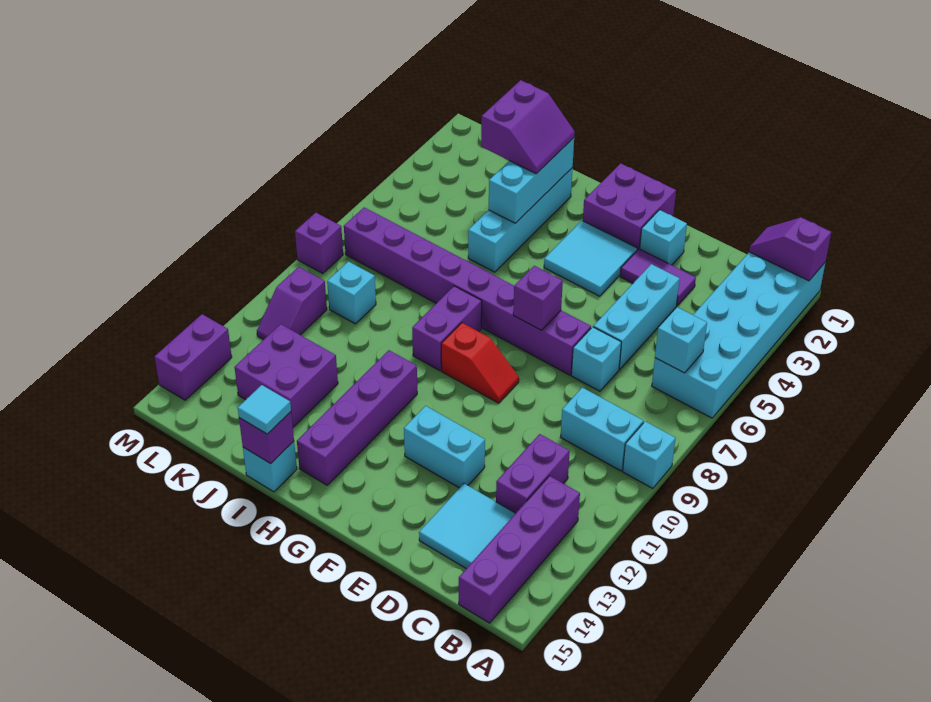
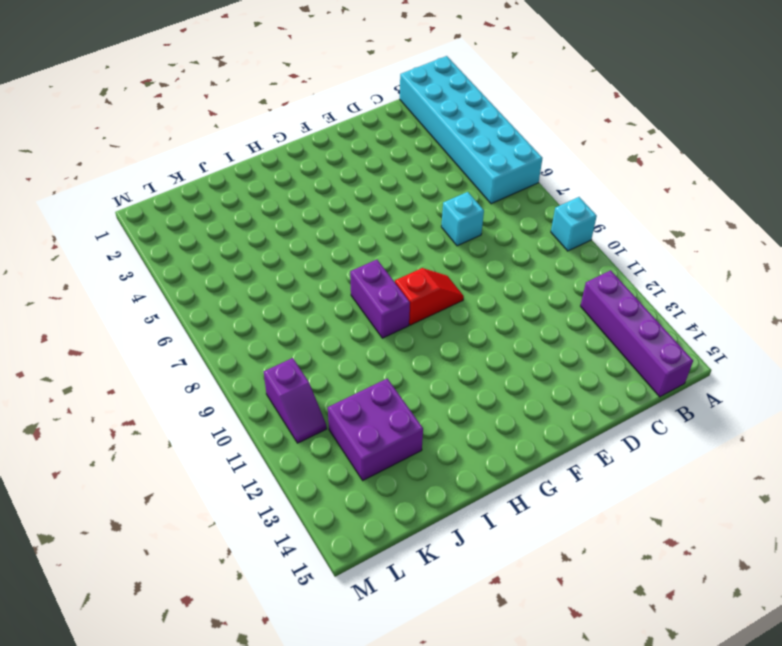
none -> cyan 1x2 brick [561,387,643,471]
none -> purple 1x2 brick [496,434,570,513]
none -> cyan 2x2 tile [419,484,516,568]
none -> purple 1x2 tile [620,249,696,306]

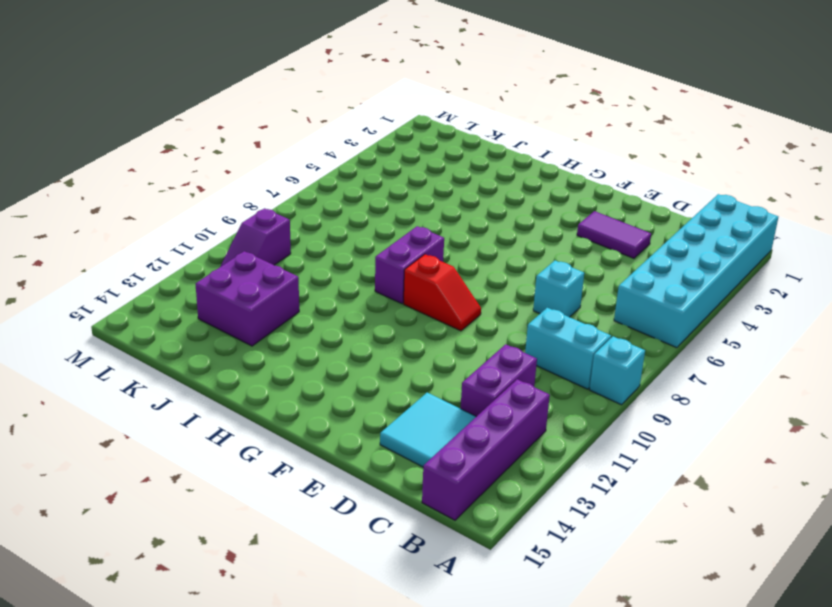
none -> cyan 1x3 brick [593,264,680,369]
none -> cyan 1x1 brick [640,210,687,265]
none -> purple 1x8 brick [344,207,591,375]
none -> cyan 1x2 brick [404,406,485,488]

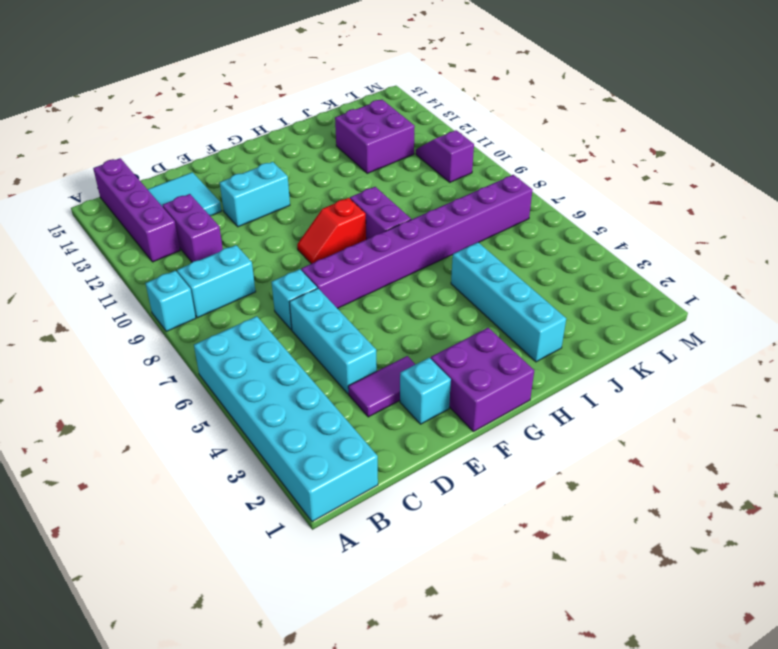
none -> cyan 2x2 tile [544,221,637,296]
none -> purple 1x4 brick [297,350,417,485]
none -> cyan 1x1 brick [243,441,297,492]
none -> cyan 1x1 brick [327,261,376,324]

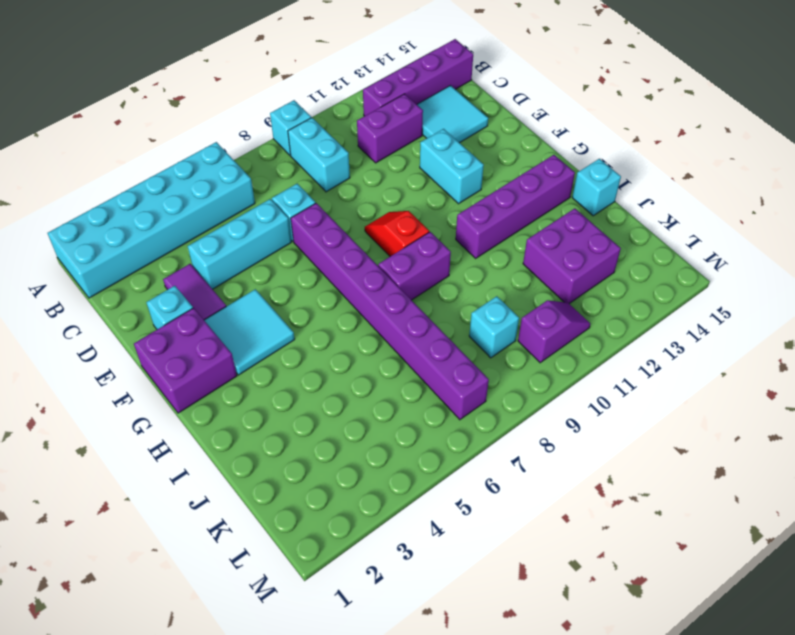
none -> cyan 1x4 brick [468,168,573,272]
none -> purple 1x1 brick [295,213,343,273]
none -> purple 1x2 brick [155,314,232,400]
none -> purple 1x2 slope [749,217,831,281]

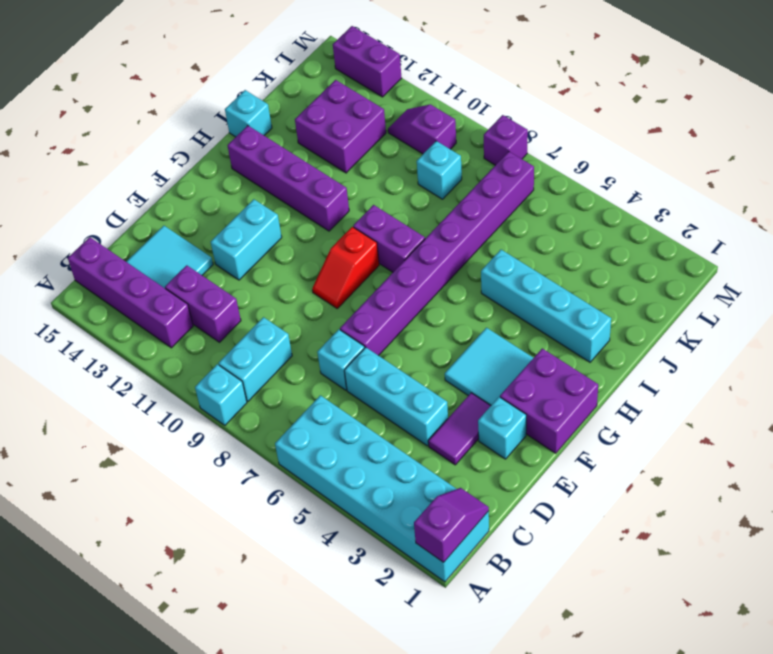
none -> cyan 1x1 brick [655,307,707,373]
none -> purple 1x1 brick [513,266,563,330]
none -> cyan 1x3 brick [489,138,574,223]
none -> purple 1x1 brick [239,412,294,464]

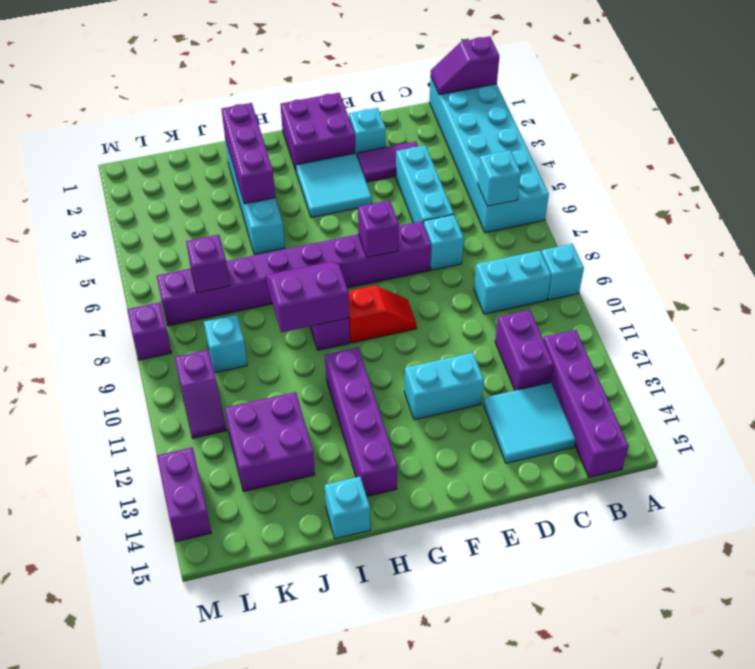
purple 2x2 slope [266,261,349,332] -> purple 2x2 slope turned to [481,80,575,174]
purple 1x3 brick [222,103,275,204] -> cyan 1x3 brick [489,138,574,223]
purple 1x1 brick [186,235,230,293] -> purple 1x1 brick moved to [239,412,294,464]
none -> cyan 1x1 tile [238,385,291,434]

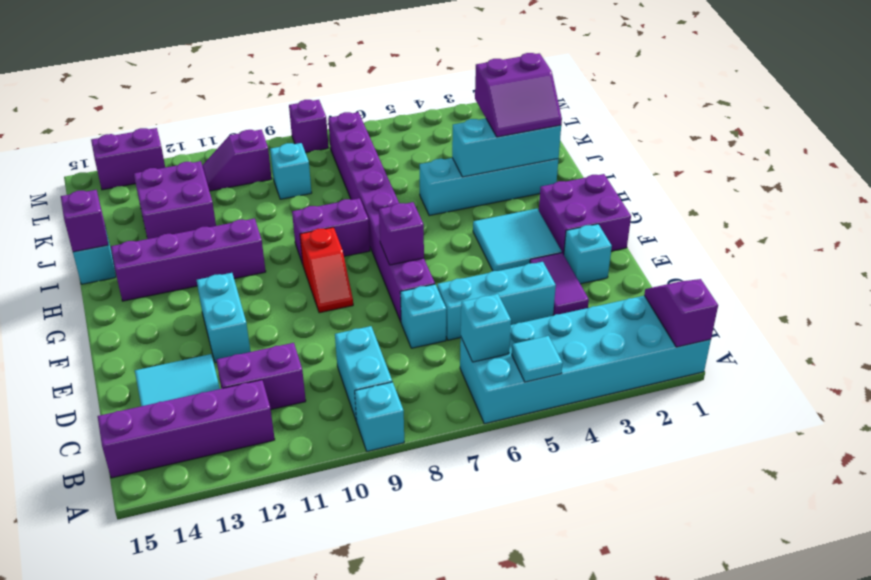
cyan 1x1 tile [512,336,563,382] -> cyan 1x1 tile moved to [238,385,291,434]

